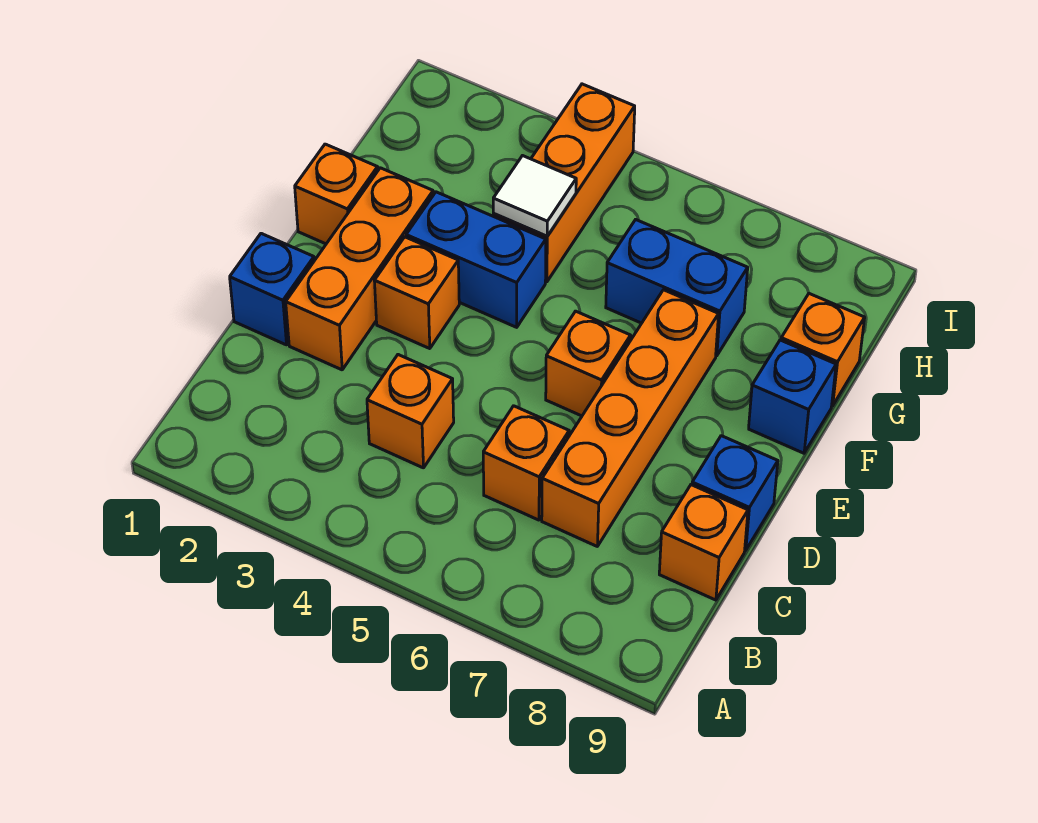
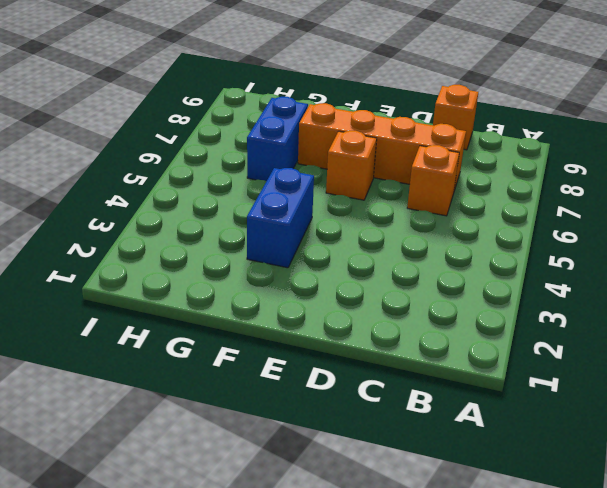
none -> orange 1x1 brick [367,355,454,468]
none -> blue 1x1 brick [230,233,314,345]
none -> orange 1x3 brick [286,168,433,370]

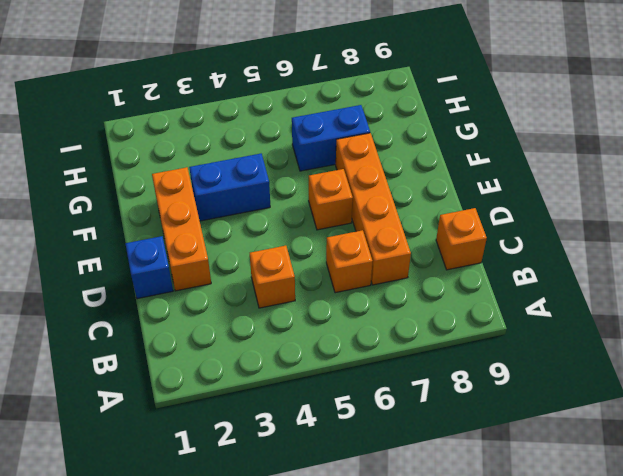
none -> blue 1x1 brick [692,436,778,550]
none -> orange 1x1 brick [374,237,459,349]
none -> orange 1x1 brick [295,144,378,244]

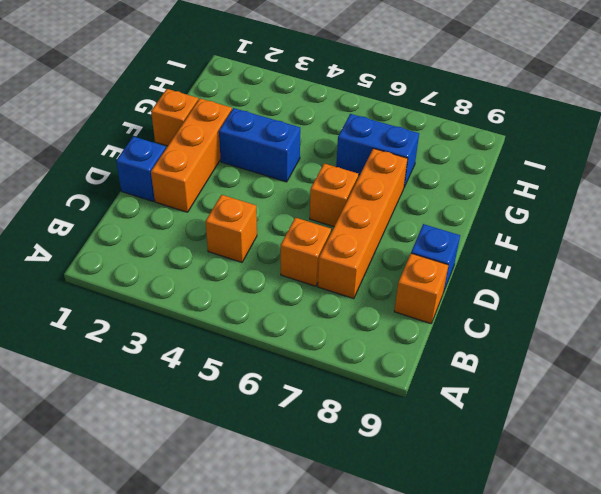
none -> orange 1x1 brick [374,237,459,349]
none -> blue 1x1 brick [749,340,836,453]
none -> orange 1x3 brick [493,84,635,282]

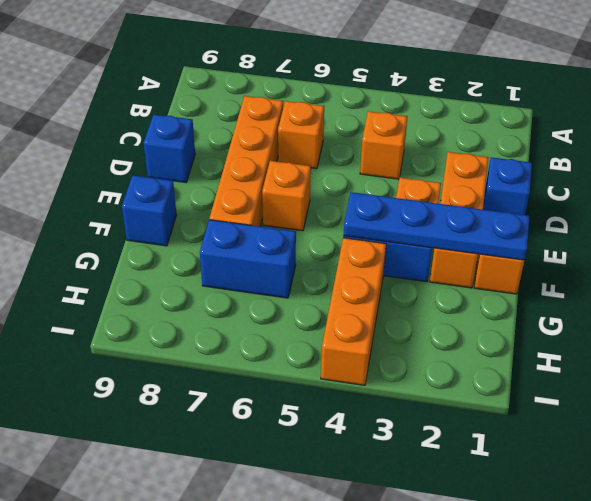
blue 1x4 plate [343,192,530,260] -> none
none -> orange 1x1 brick [659,485,748,600]
none -> orange 1x1 brick [781,294,865,406]
none -> white 1x1 tile [493,156,576,236]

